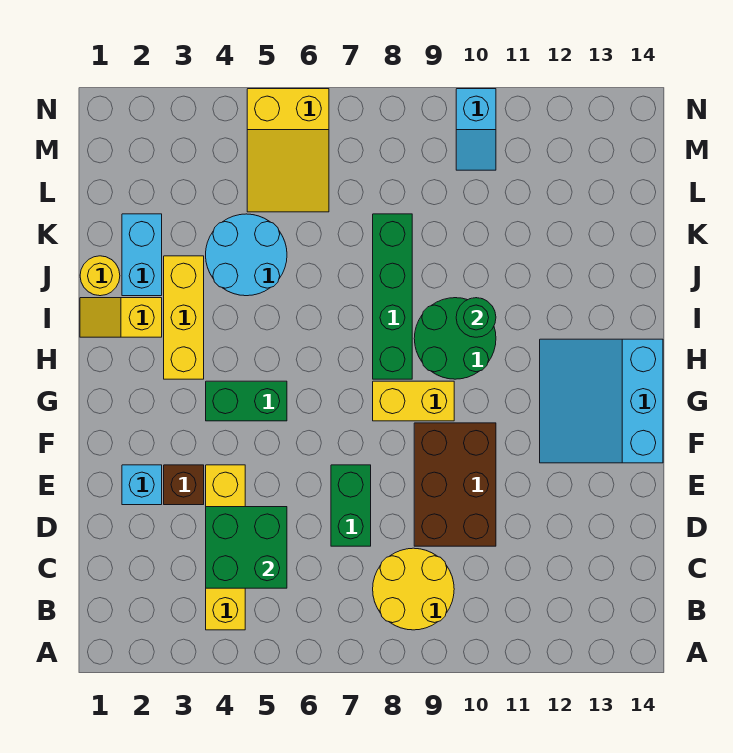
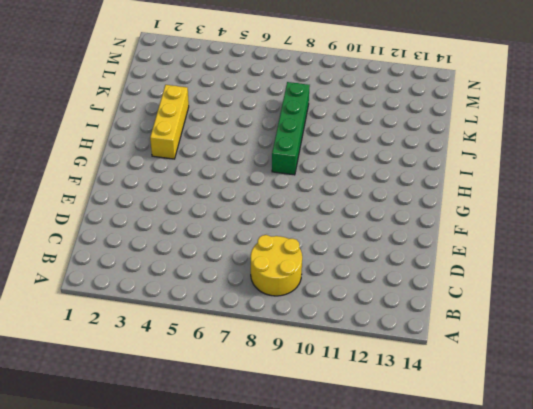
none -> yellow 1x4 brick [206,465,245,630]
none -> green 1x2 brick [331,465,371,546]
none -> brown 2x3 brick [414,423,496,546]

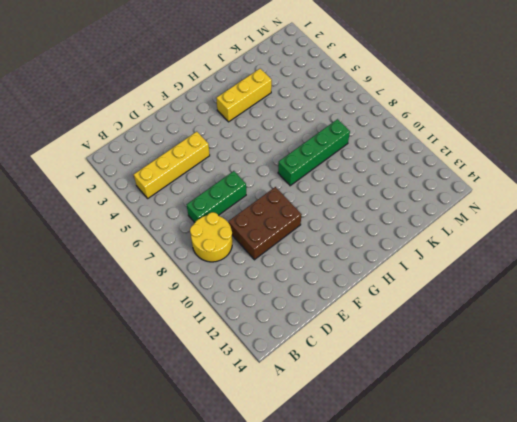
green 1x3 brick [186,171,246,223] -> green 1x2 brick [331,465,371,546]
none -> cyan 1x1 brick [122,465,162,505]
none -> brown 1x1 brick [164,465,204,505]
none -> cyan 3x3 slope [540,339,663,463]

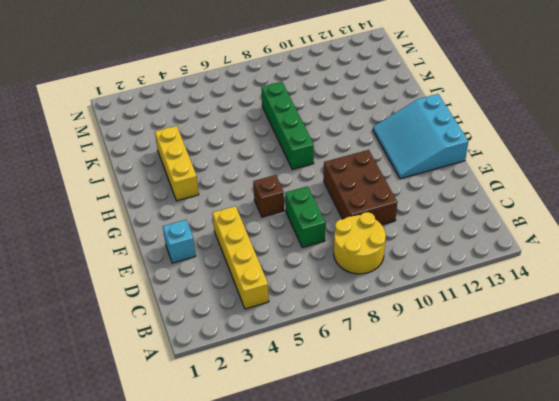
brown 1x1 brick [253,175,284,217] -> brown 1x1 brick moved to [164,465,204,505]
none -> green 1x2 brick [206,381,287,421]
none -> yellow 1x2 brick [373,381,454,421]
none -> green 2x2 round brick [414,298,496,379]

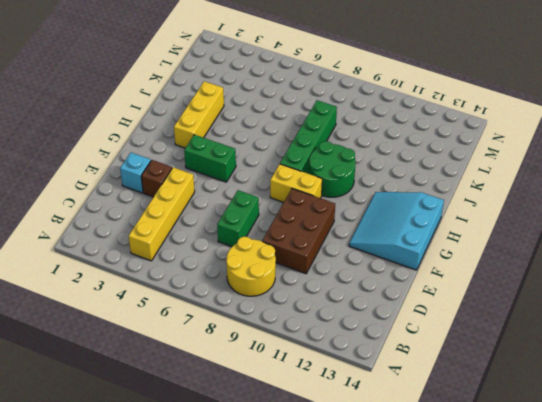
none -> yellow 1x2 slope [80,298,162,337]
none -> yellow 1x1 round brick [80,256,120,296]
none -> cyan 1x2 brick [122,214,162,296]

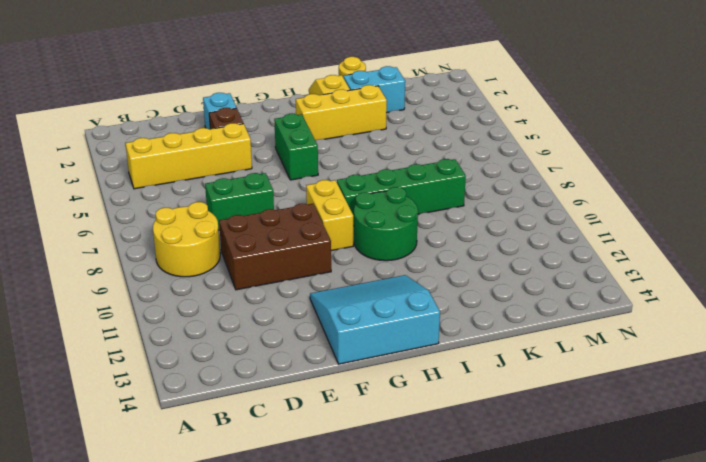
none -> cyan 2x2 round brick [206,214,287,296]
none -> yellow 2x3 slope [247,89,329,212]
none -> cyan 1x2 slope [456,89,496,170]

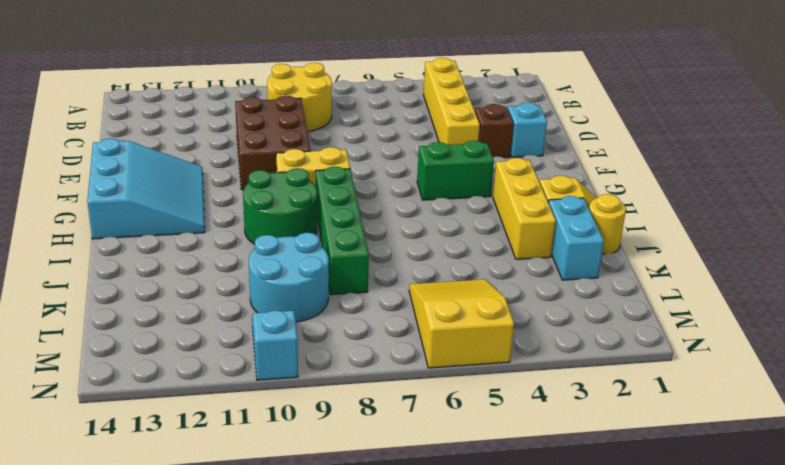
cyan 2x2 round brick [249,233,329,322] -> cyan 2x2 round brick moved to [206,214,287,296]
none -> green 1x2 brick [331,465,371,546]
none -> green 2x2 brick [206,507,287,588]
none -> green 1x1 round brick [456,298,496,337]

